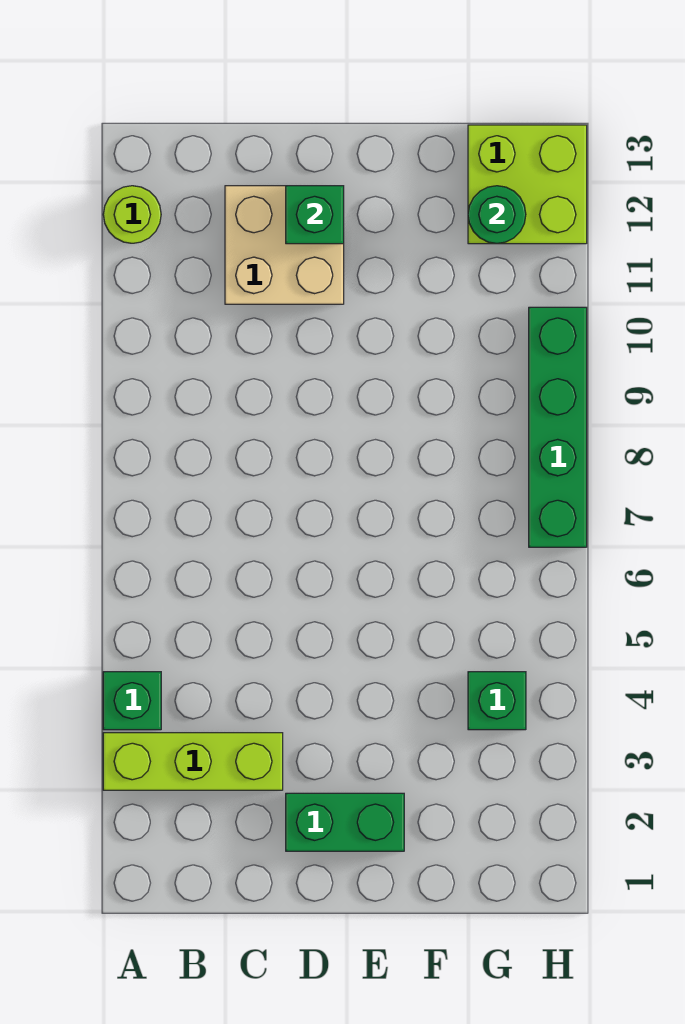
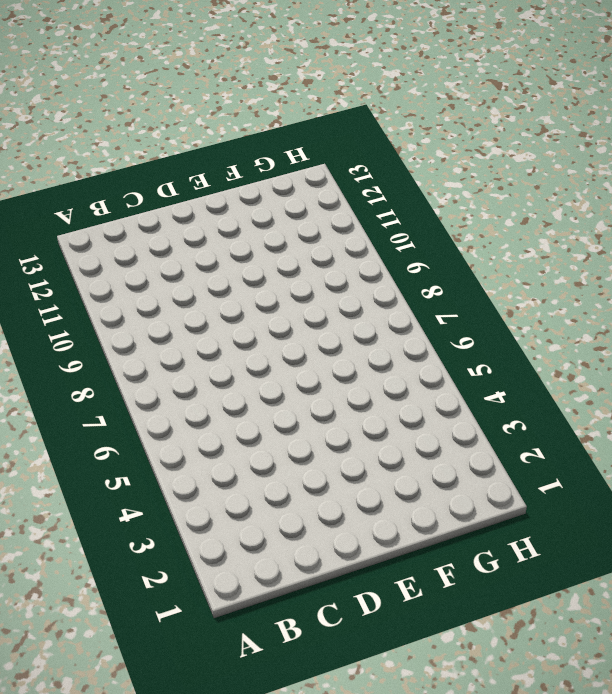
none -> lime 1x3 brick [103,733,283,790]
none -> green 1x1 brick [103,672,161,730]

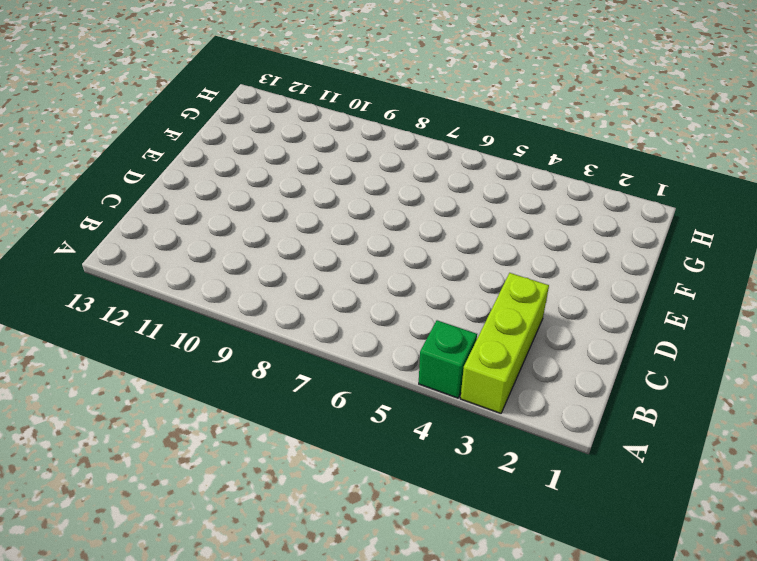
none -> lime 1x1 round brick [103,186,161,243]
none -> tan 2x2 brick [225,186,344,304]

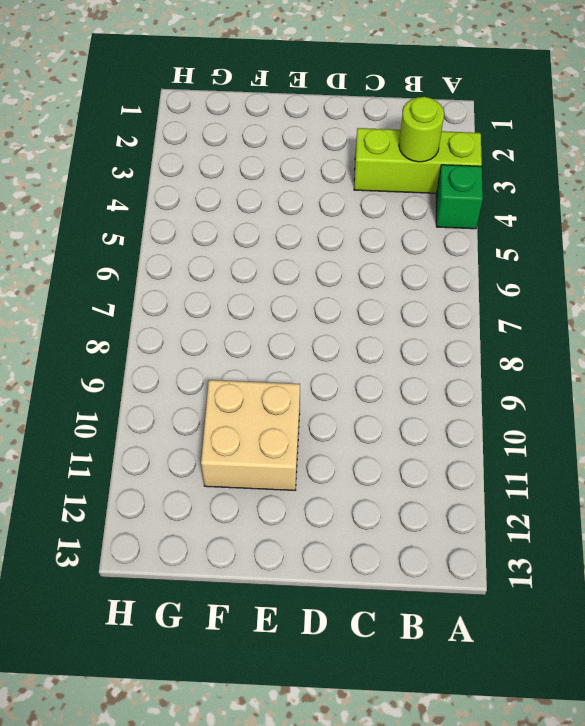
lime 1x1 round brick [399,97,444,162] -> lime 1x1 round brick moved to [103,186,161,243]
tan 2x2 brick [201,380,300,490] -> tan 2x2 brick moved to [225,186,344,304]
none -> green 1x2 brick [286,793,404,851]
none -> green 1x1 brick [468,672,526,730]

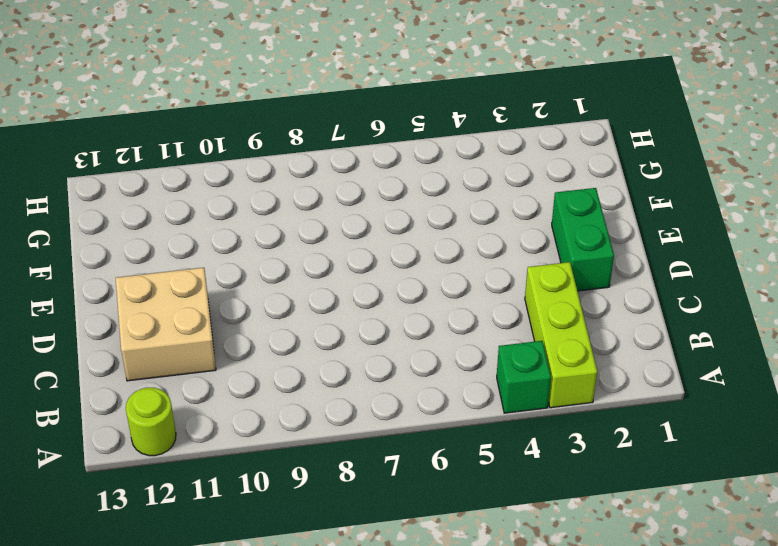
none -> green 1x1 brick [468,672,526,730]
none -> lime 2x2 brick [468,125,587,244]

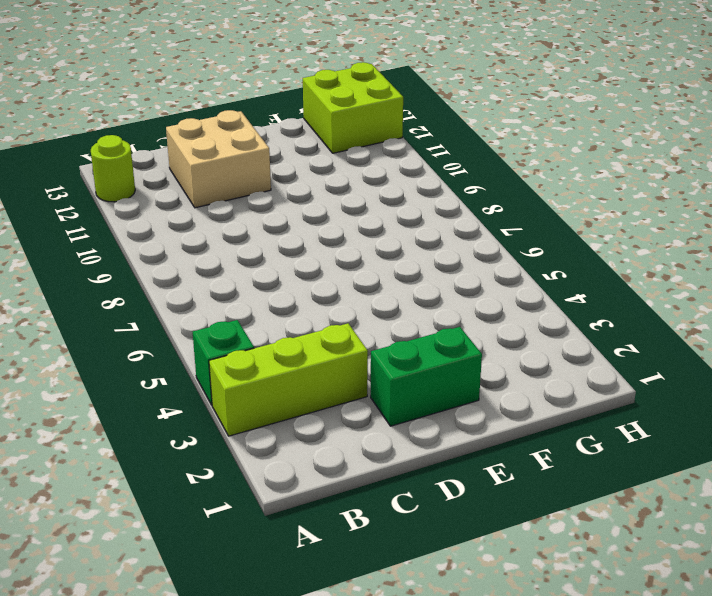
none -> green 1x1 brick [468,672,526,730]
none -> green 1x4 brick [529,307,587,547]

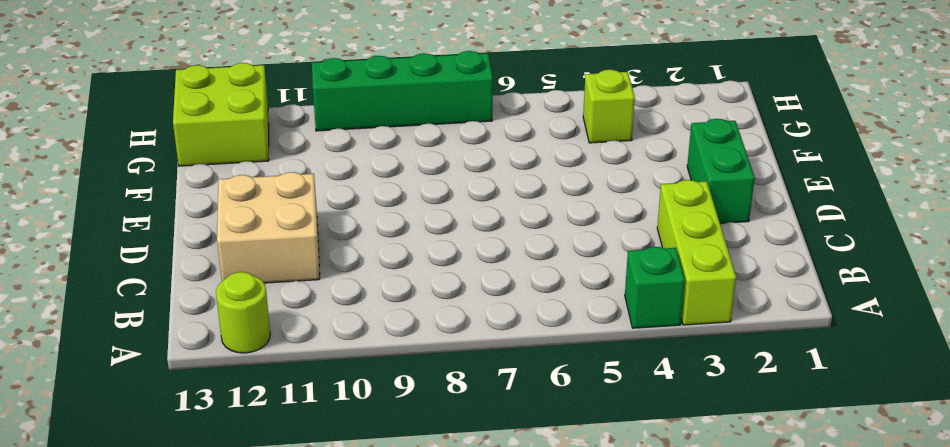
lime 1x1 brick [583,70,635,143] -> green 1x1 brick [468,672,526,730]
none -> green 1x1 brick [286,186,344,244]
none -> green 1x1 round brick [468,186,526,244]

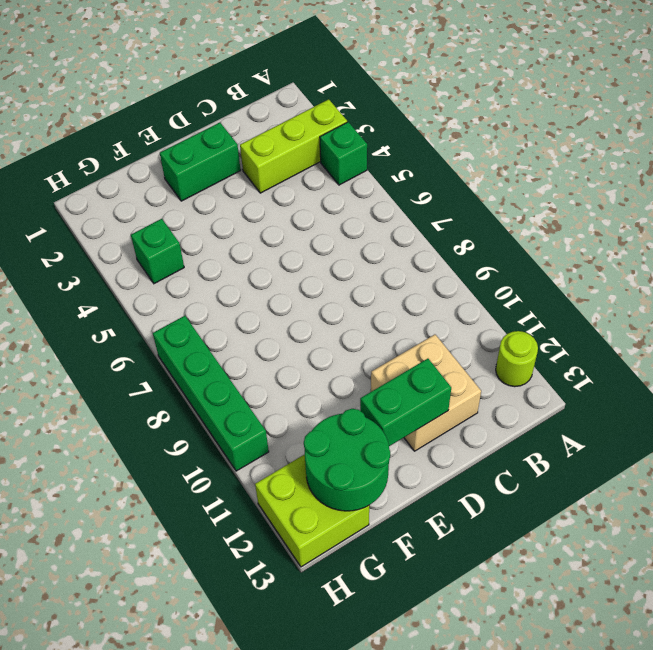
green 1x2 brick [360,359,451,446] -> green 1x1 brick [286,186,344,244]
green 2x2 round brick [304,409,390,511] -> green 1x1 round brick [468,186,526,244]

